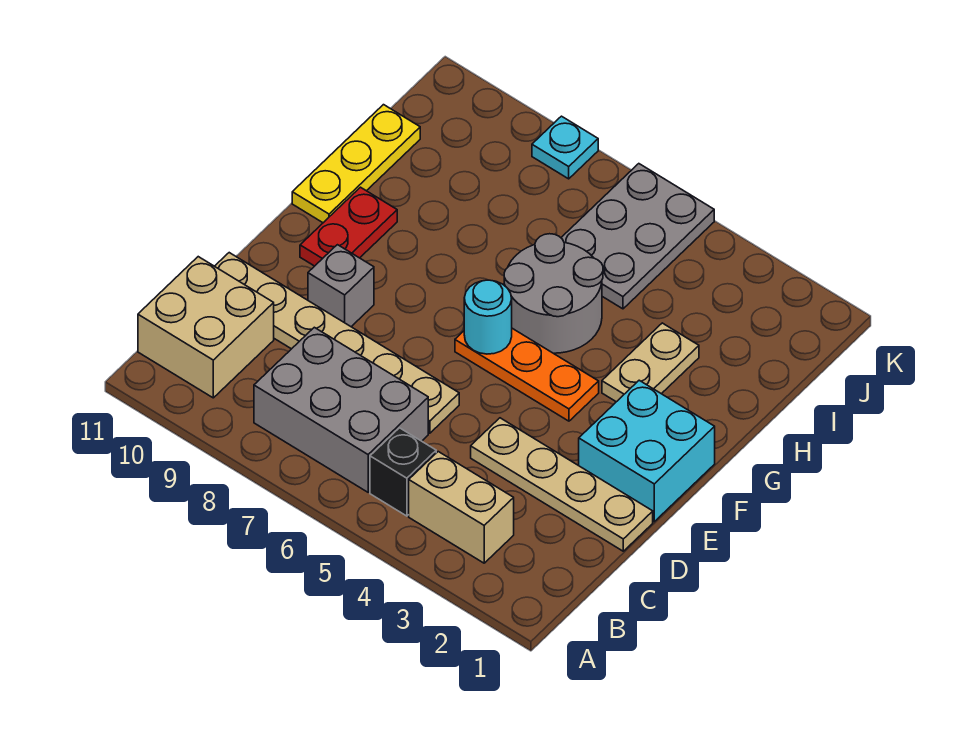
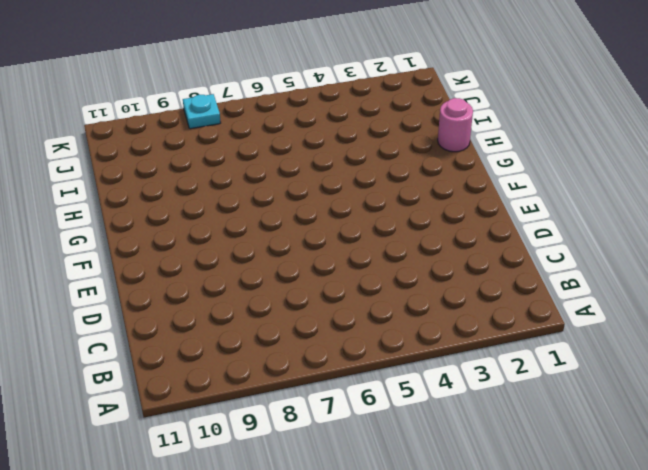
pink 1x1 round brick [438,98,473,152] -> none
none -> tan 1x2 brick [409,452,514,563]
none -> black 1x1 brick [370,428,436,516]
none -> grey 2x3 brick [254,327,428,492]

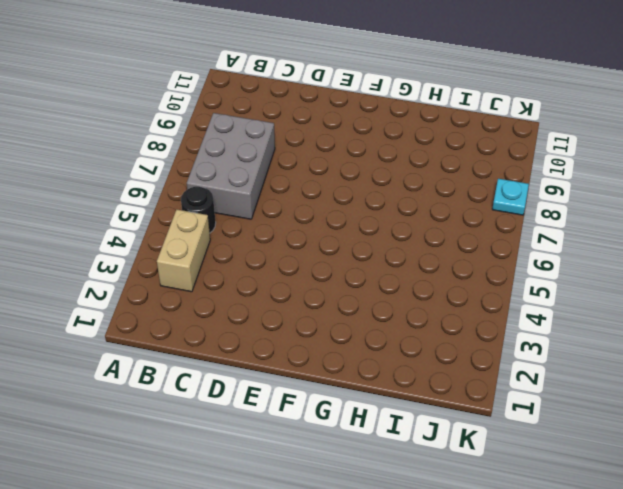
black 1x1 round brick [181,187,216,233] -> black 1x1 brick [370,428,436,516]
none -> tan 2x2 brick [138,257,274,398]
none -> tan 1x4 plate [471,418,653,551]
none -> tan 1x6 plate [215,253,459,433]

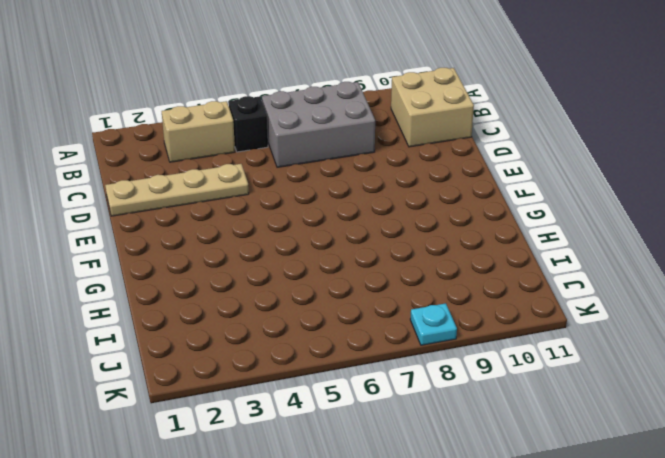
none -> tan 1x6 plate [215,253,459,433]
none -> cyan 2x2 brick [579,380,715,522]
none -> grey 1x1 brick [308,245,374,327]

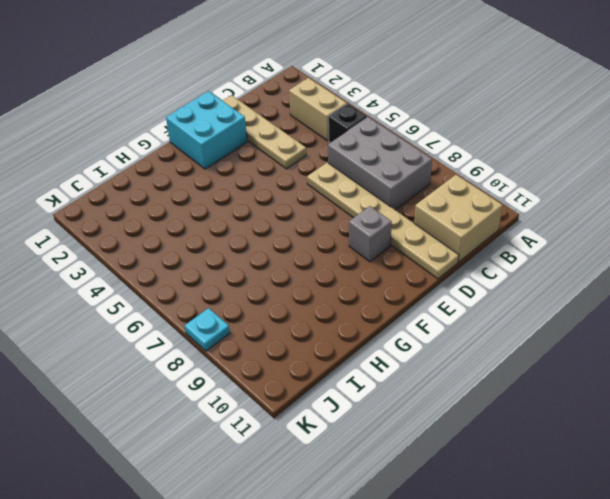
none -> orange 1x3 plate [455,328,599,421]
none -> red 1x2 plate [300,187,397,266]
none -> tan 1x2 plate [602,323,699,402]

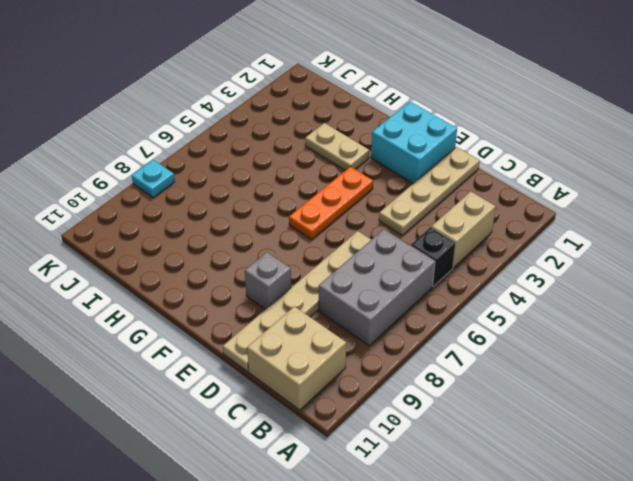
none -> red 1x2 plate [300,187,397,266]
none -> grey 2x2 round brick [504,234,603,353]
none -> yellow 1x3 plate [292,105,420,223]

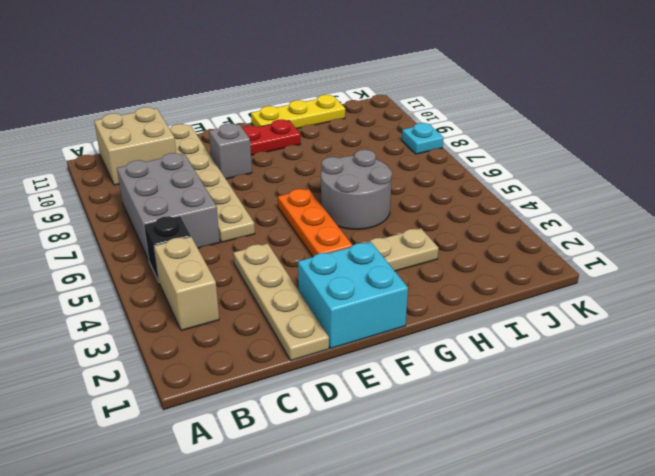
none -> grey 2x3 plate [561,164,714,309]
none -> cyan 1x1 round brick [464,280,512,354]

